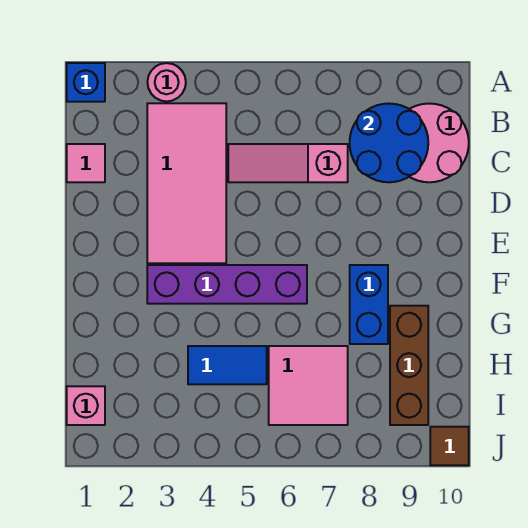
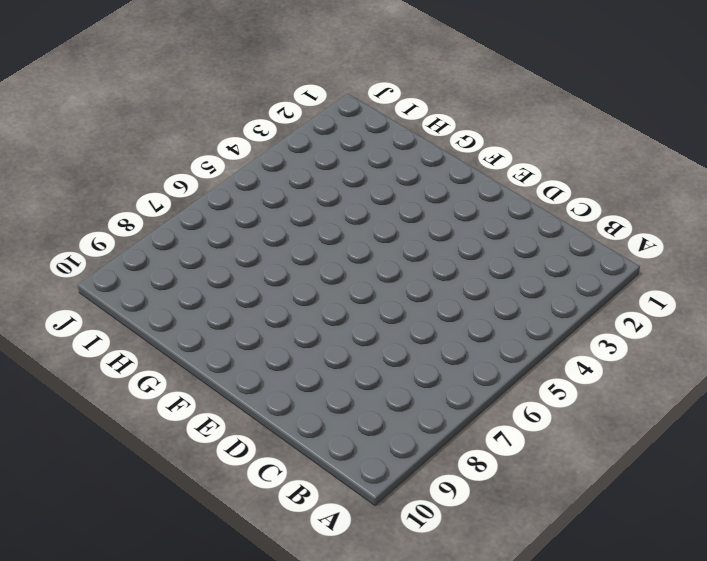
none -> blue 1x1 brick [67,63,105,102]
none -> pink 1x1 round brick [147,63,186,102]
none -> pink 2x4 tile [147,103,226,263]

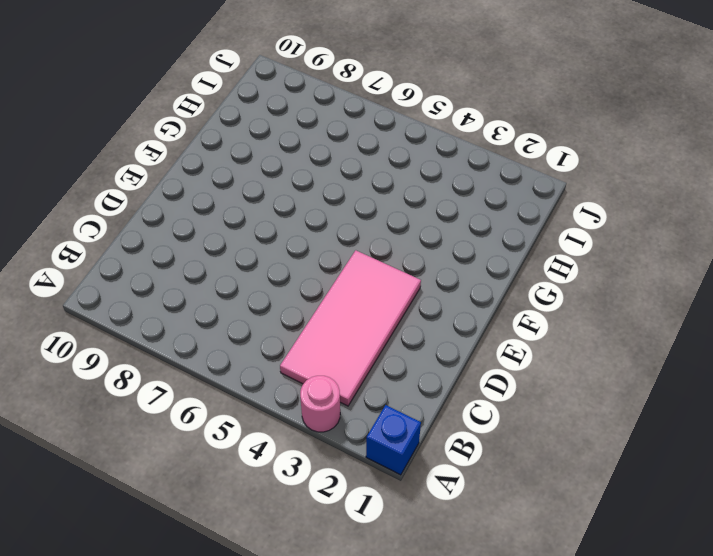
none -> pink 2x2 round brick [409,104,469,182]
none -> pink 1x1 tile [67,144,105,182]
none -> pink 1x3 slope [228,144,348,182]

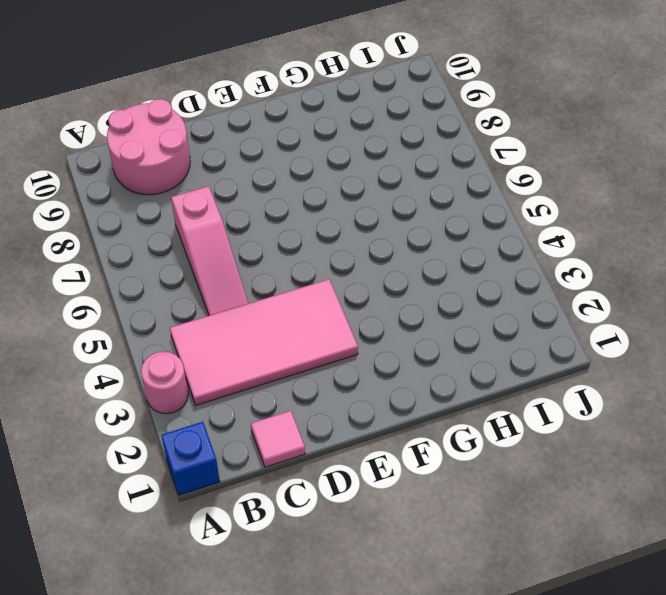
none -> purple 1x4 brick [147,265,307,304]
none -> blue 1x2 brick [350,265,388,344]
none -> brown 1x3 brick [390,306,428,425]

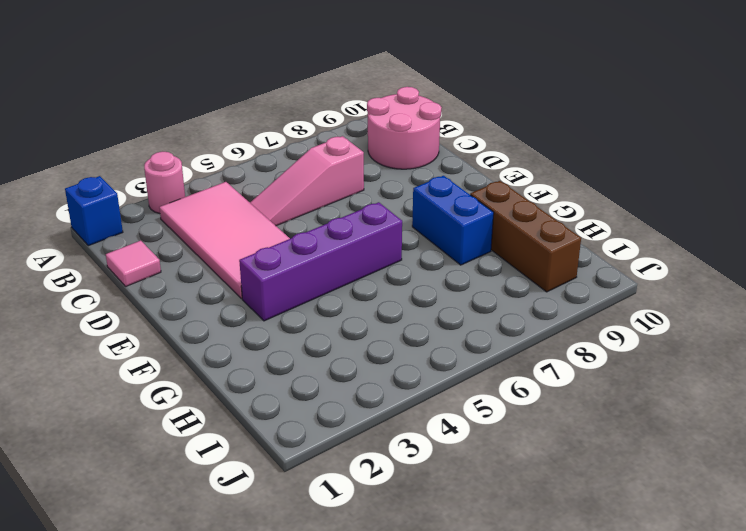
none -> blue 1x2 tile [188,346,267,384]
none -> pink 2x2 tile [269,346,348,425]
none -> pink 1x1 brick [67,386,105,425]

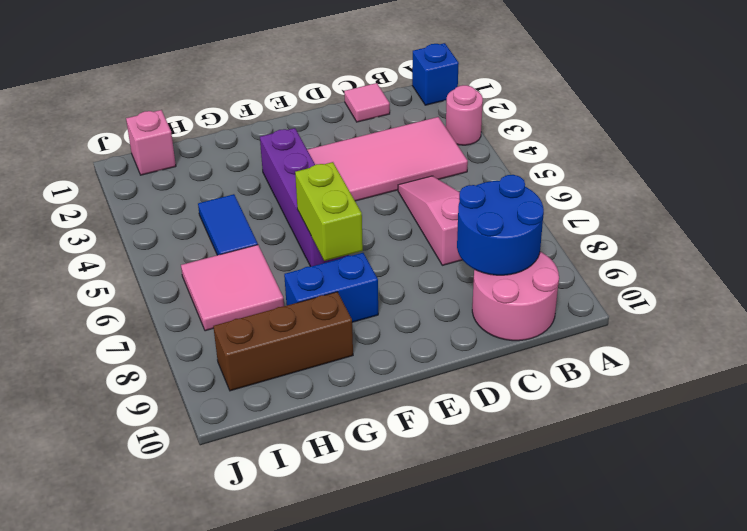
lime 1x2 brick [295,162,363,261] -> none
none -> brown 1x1 tile [430,427,469,465]

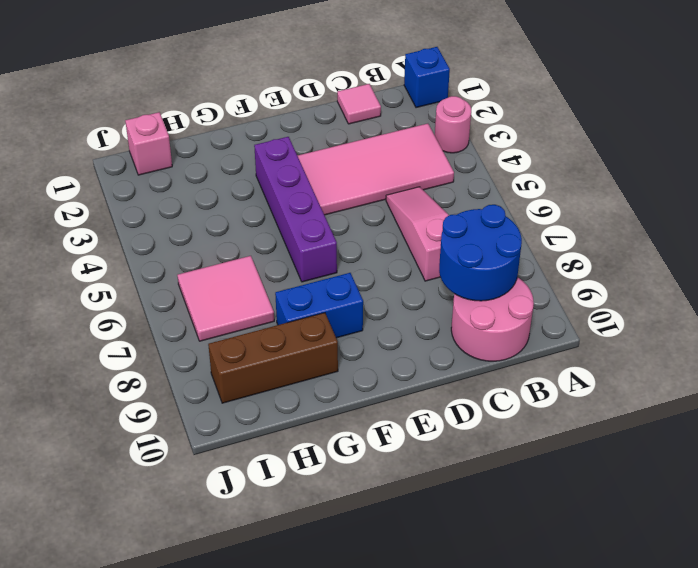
none -> blue 1x2 tile [188,346,267,384]
none -> brown 1x1 tile [430,427,469,465]

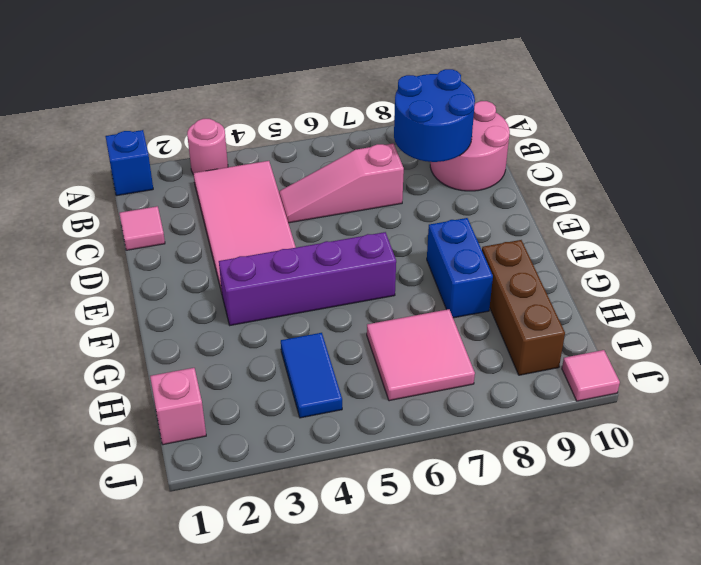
blue 1x2 tile [281,333,342,418] -> blue 1x2 tile turned to [188,346,267,384]
pink 1x1 tile [562,350,620,401] -> brown 1x1 tile [430,427,469,465]

